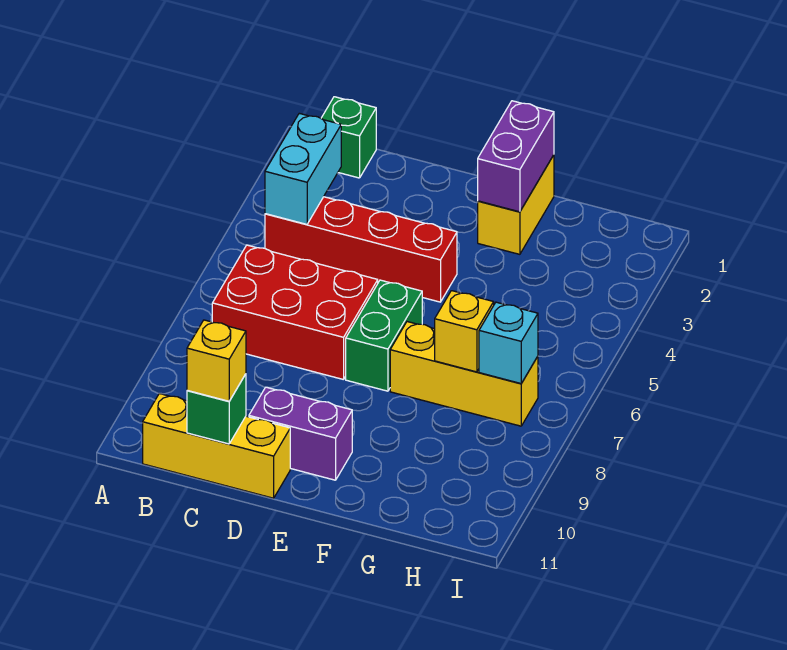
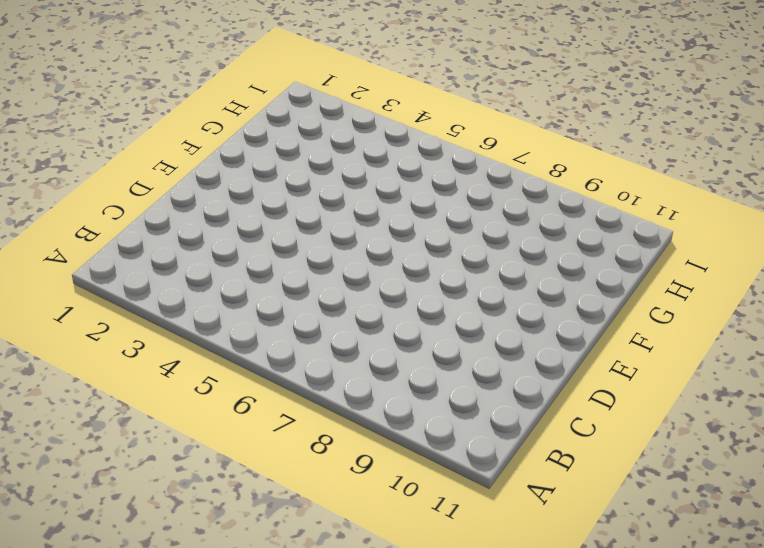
none -> green 1x1 brick [321,97,376,178]
none -> red 1x4 brick [265,197,457,302]
none -> red 2x3 brick [212,245,378,380]

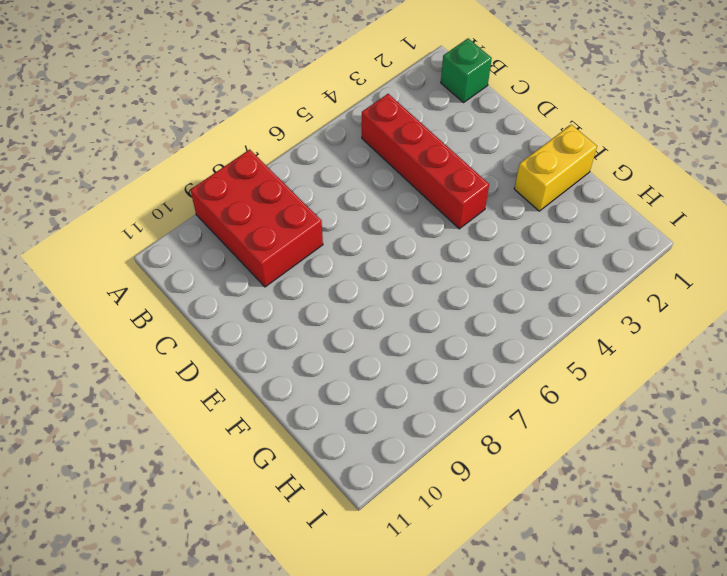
red 2x3 brick [190,149,323,287] -> red 2x3 brick moved to [212,245,378,380]
none -> yellow 1x3 brick [143,394,290,498]
none -> purple 1x2 brick [249,387,352,480]
none -> green 1x2 brick [346,280,422,391]

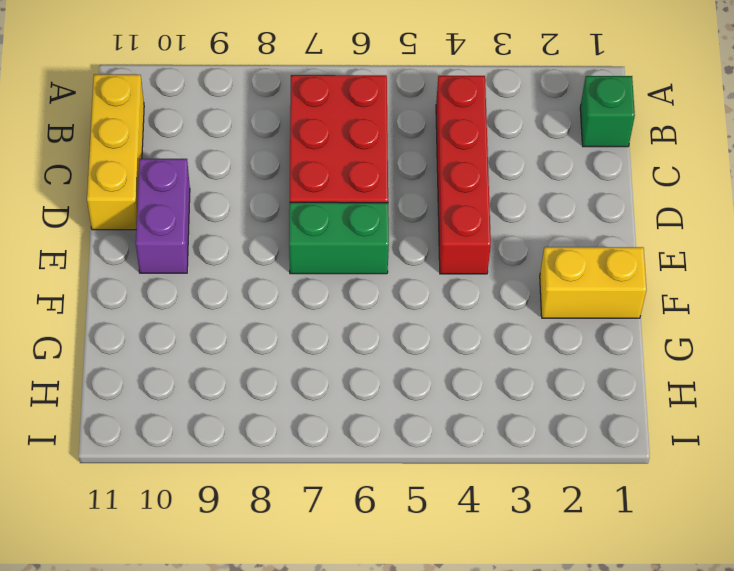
none -> yellow 1x3 brick [390,322,538,426]
none -> cyan 1x2 brick [265,113,341,224]
none -> green 1x1 brick [187,374,246,444]

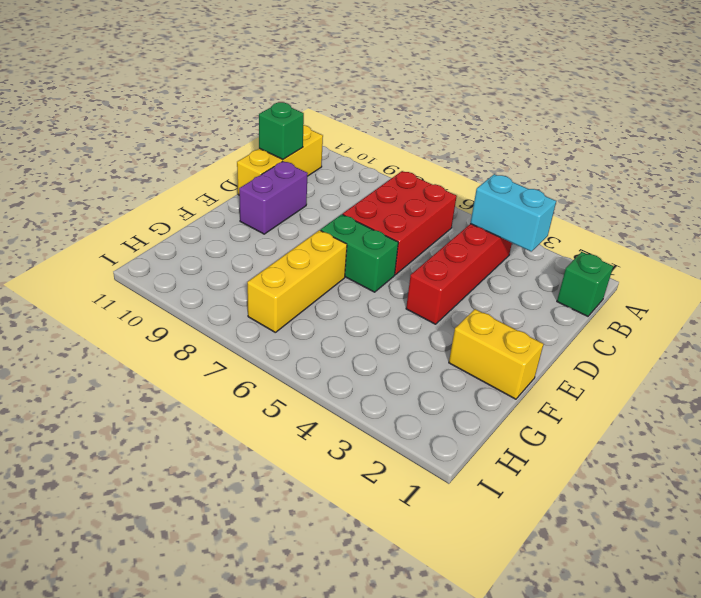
none -> purple 1x2 brick [478,101,554,212]
none -> yellow 1x1 brick [435,291,494,372]
none -> cyan 1x1 brick [479,302,538,383]

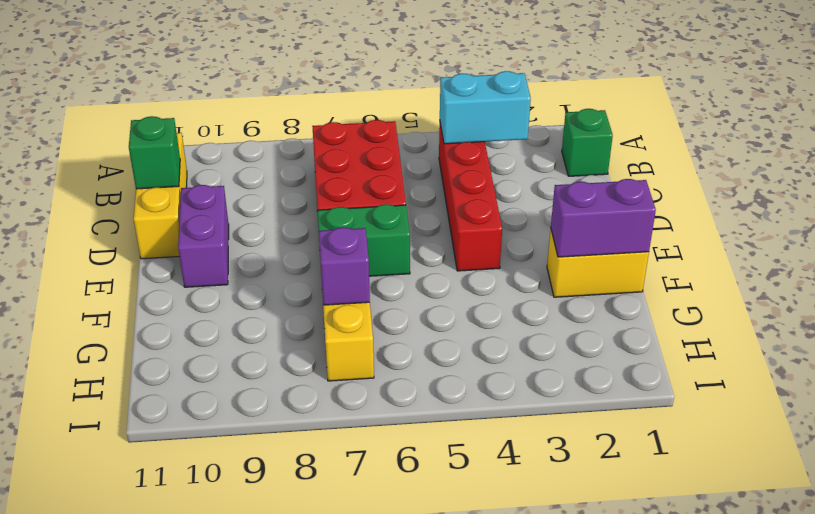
purple 1x1 brick [319,227,370,305] -> yellow 1x1 brick [435,291,494,372]
none -> cyan 1x1 brick [479,302,538,383]
none -> yellow 1x1 brick [187,320,246,401]

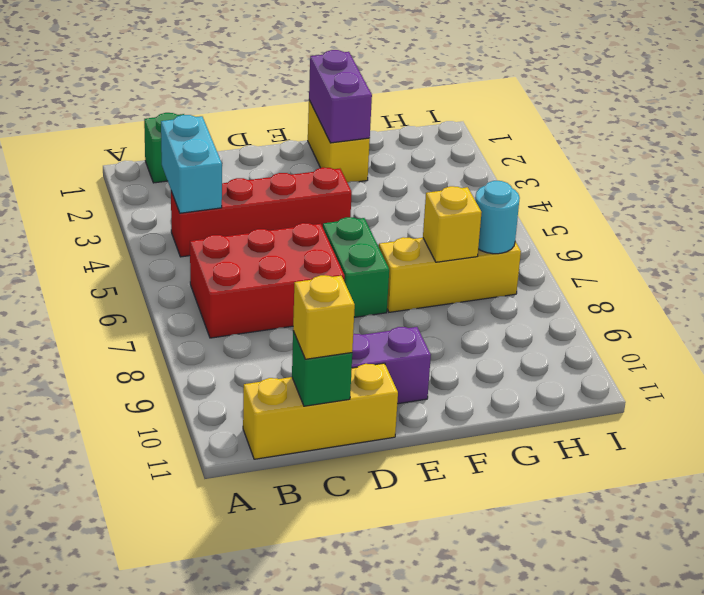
cyan 1x1 round brick [475,181,520,254] -> cyan 1x1 brick [479,302,538,383]

